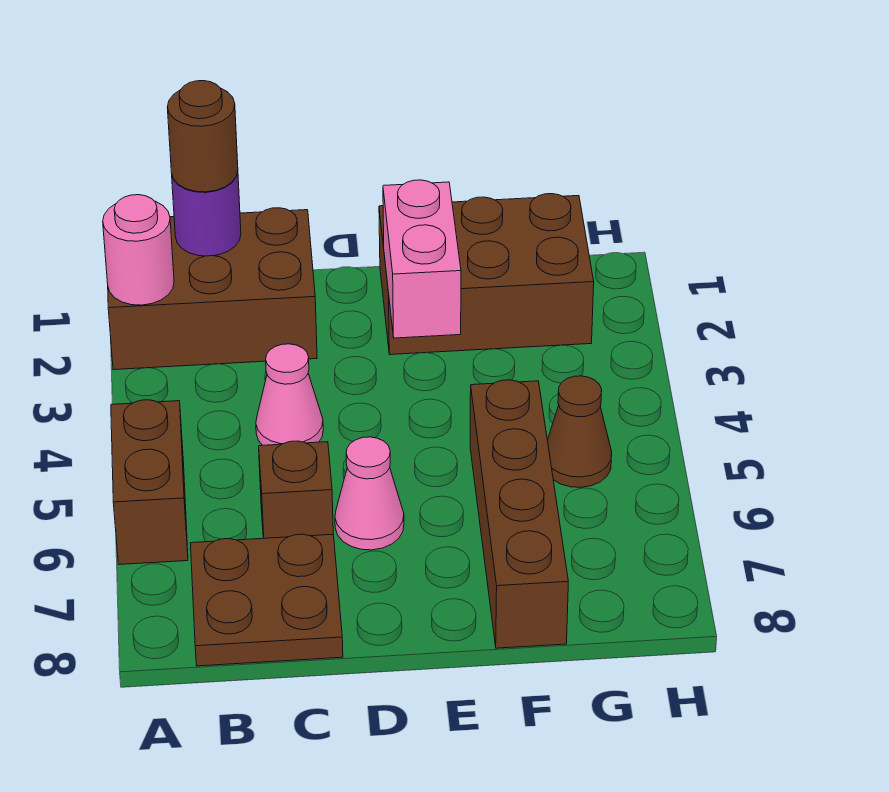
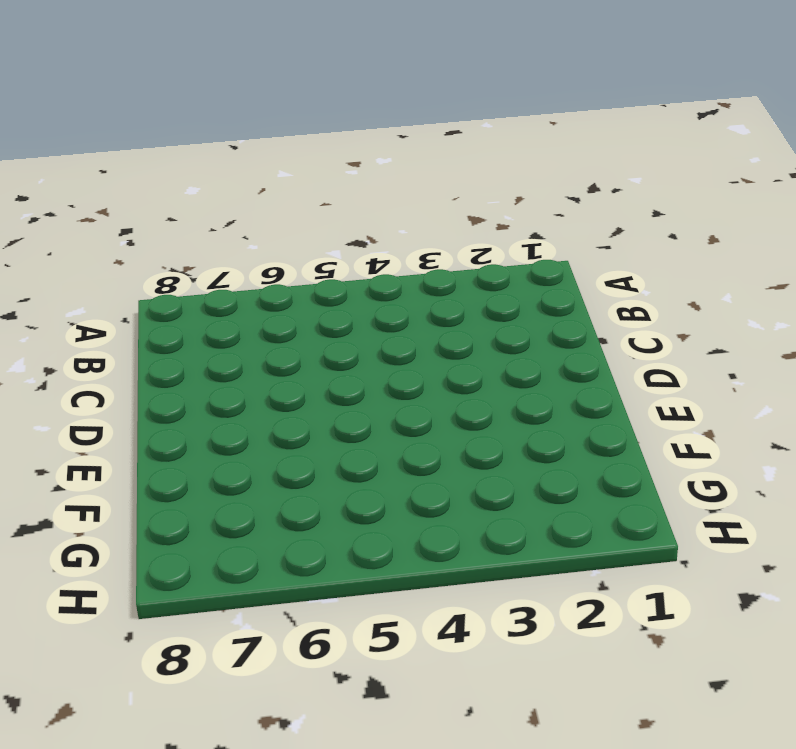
none -> brown 2x3 brick [108,208,317,370]
none -> brown 1x2 brick [111,400,188,565]
none -> brown 2x2 plate [190,534,343,666]

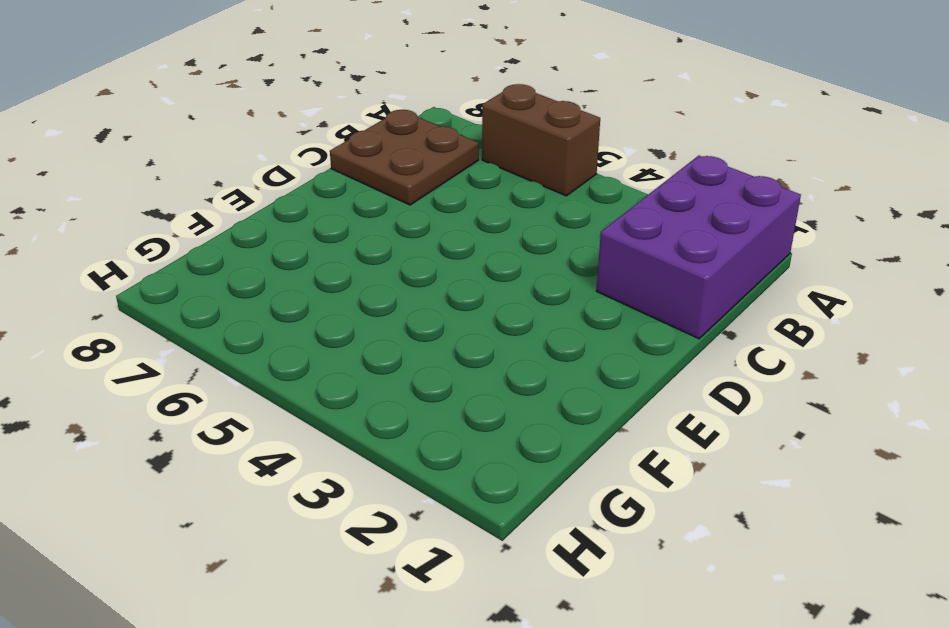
purple 2x3 brick [597,156,801,339] -> brown 2x3 brick [108,208,317,370]
none -> pink 1x1 cone [256,344,323,445]
none -> brown 1x1 brick [259,441,333,538]
none -> pink 1x1 cone [335,437,404,550]

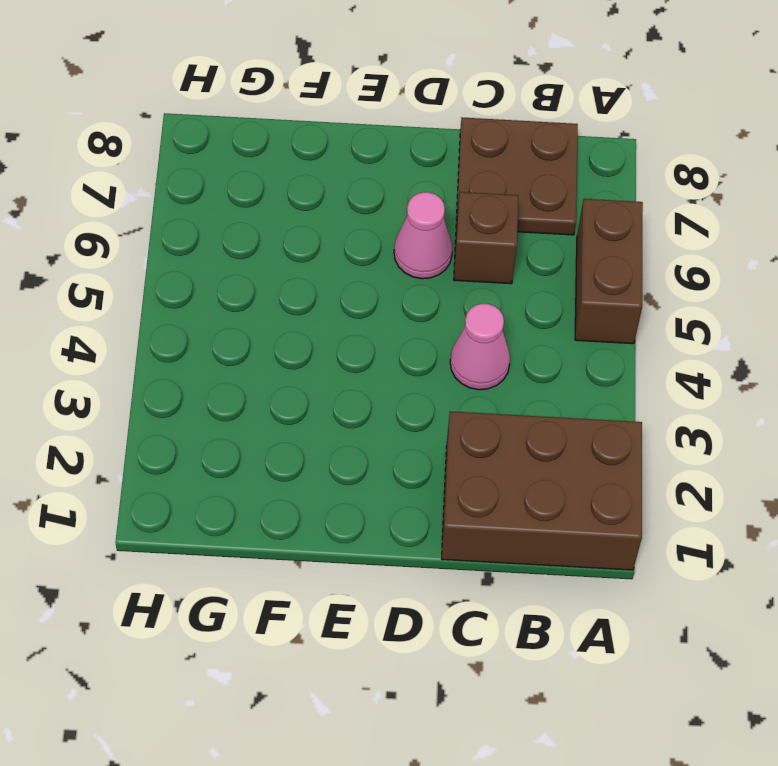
none -> brown 2x3 brick [379,194,594,355]
none -> brown 1x4 brick [470,380,568,648]
none -> brown 1x1 cone [547,376,612,487]

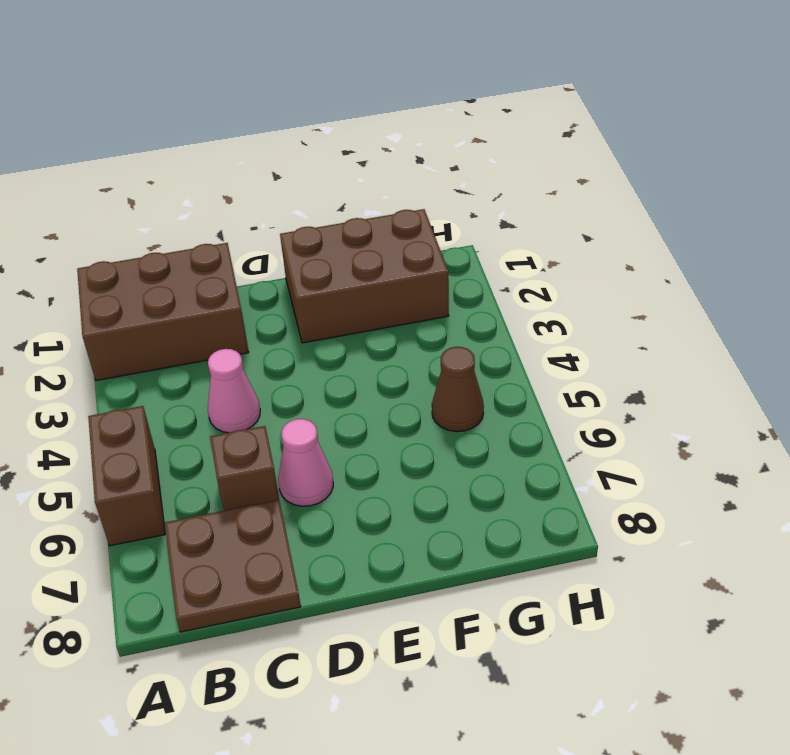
none -> brown 1x4 brick [470,380,568,648]
none -> pink 1x1 round brick [103,195,174,305]
none -> purple 1x1 round brick [172,172,241,256]

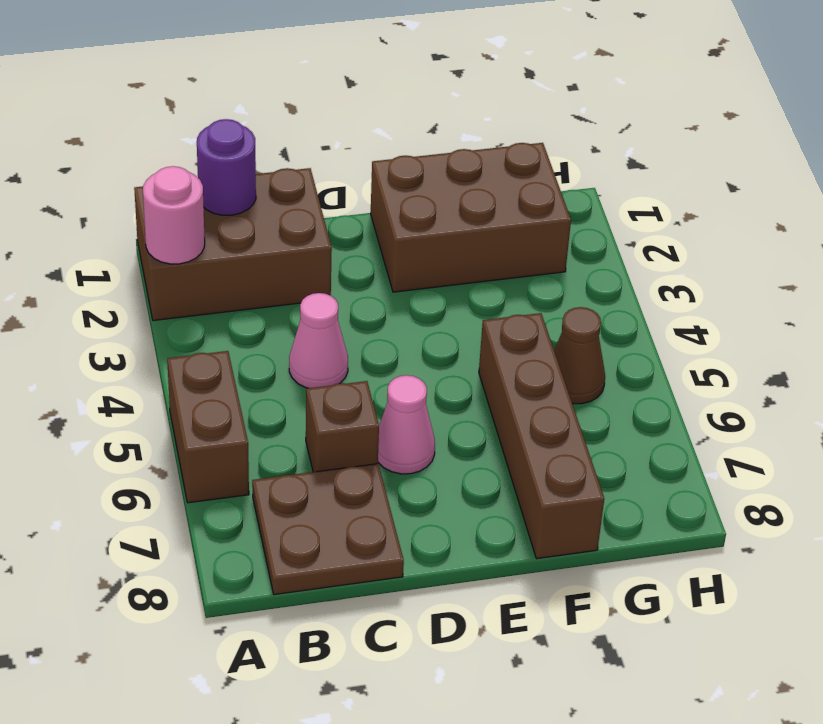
none -> pink 1x2 brick [383,180,461,338]
none -> brown 1x1 round brick [167,81,238,192]

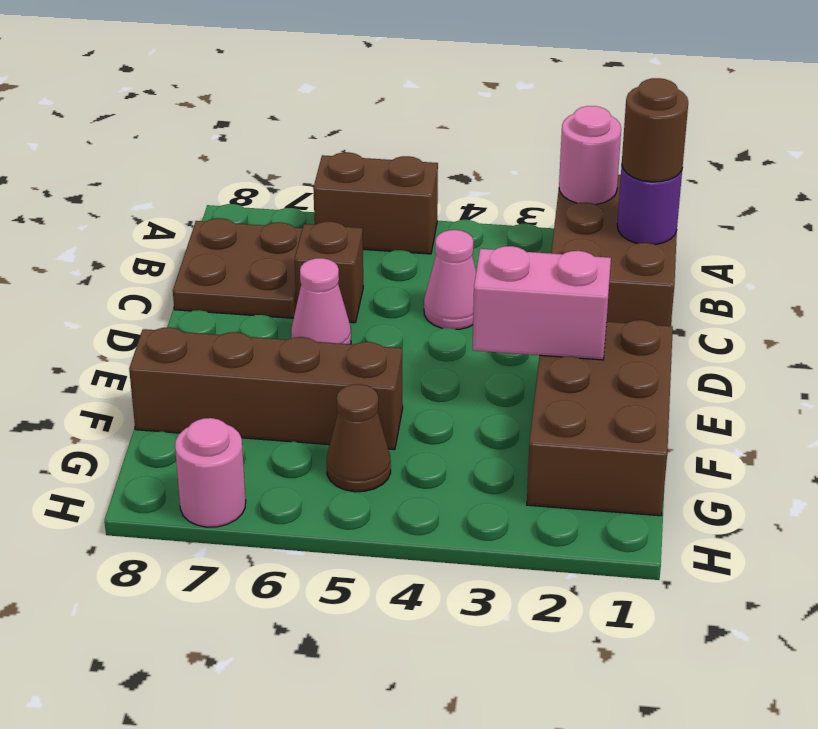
pink 1x1 round brick [175,418,246,527] -> none

